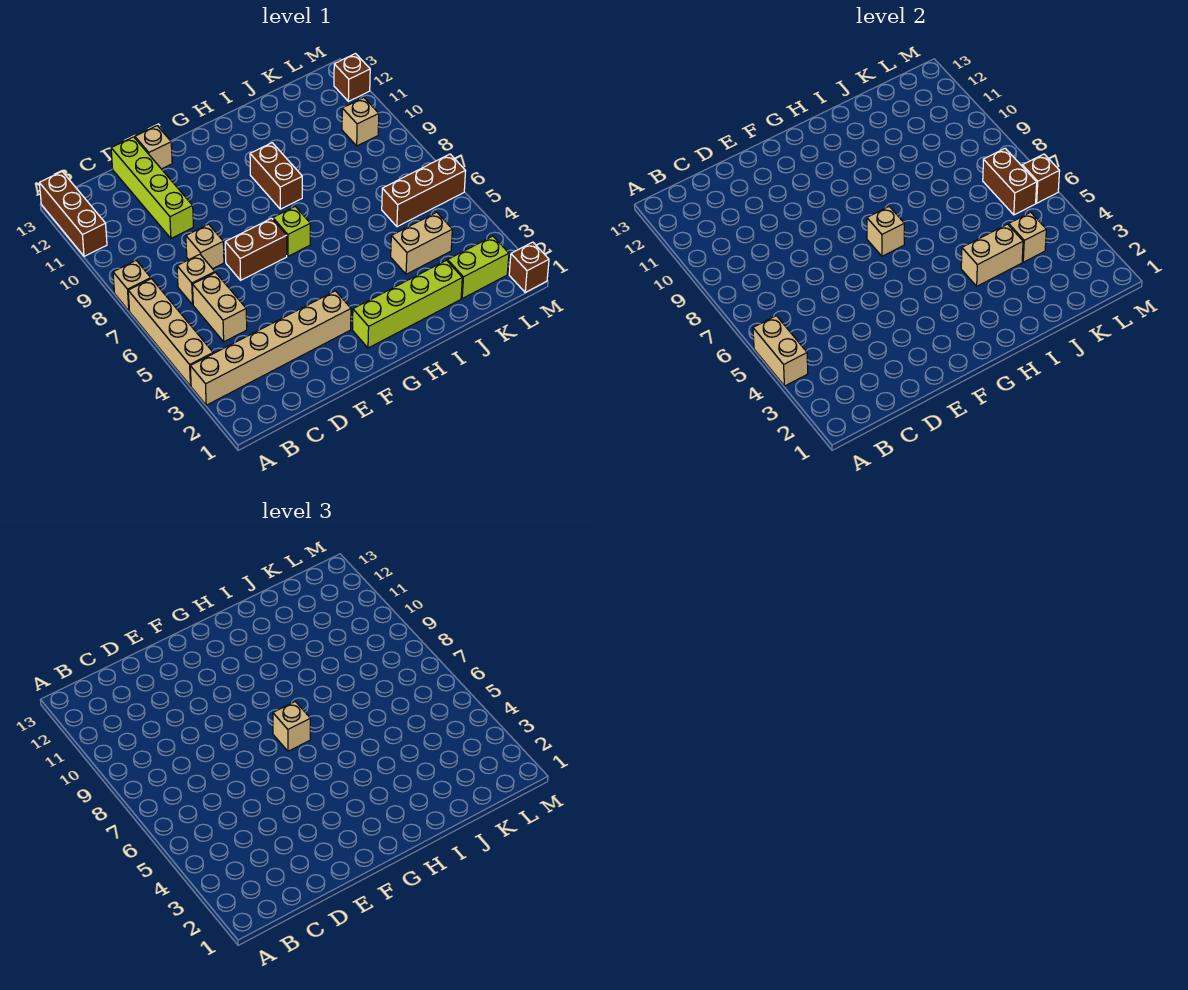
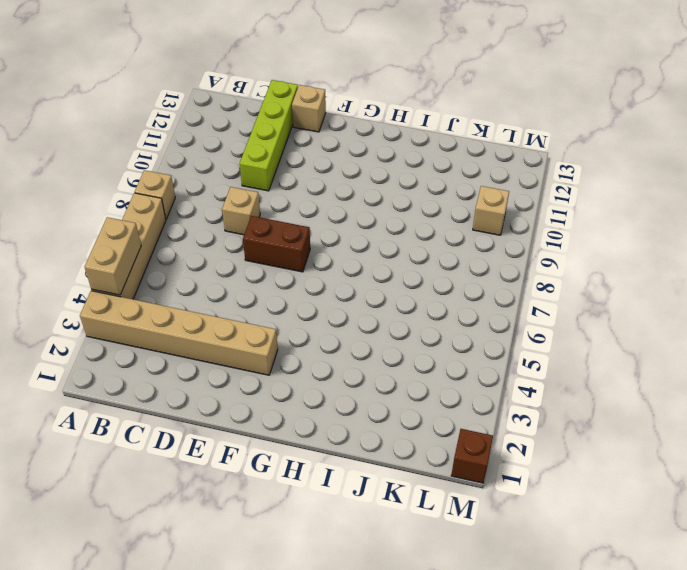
none -> brown 1x3 brick [39,172,107,256]
none -> tan 1x2 brick [193,273,247,342]
none -> tan 1x1 brick [177,254,215,305]

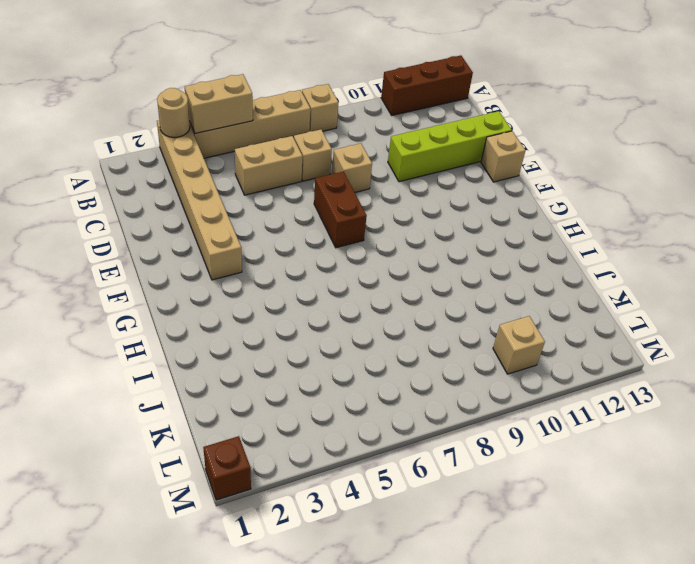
tan 1x1 round brick [157,88,190,137] -> none
none -> lime 1x4 brick [352,260,462,348]
none -> lime 1x1 brick [273,206,310,256]
none -> brown 1x2 brick [250,143,302,209]

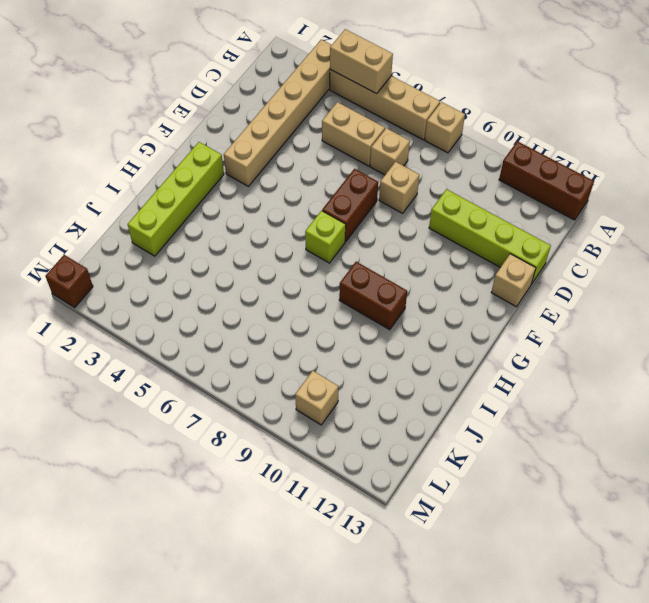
none -> tan 1x2 brick [391,212,452,274]
none -> lime 1x2 brick [448,236,509,298]
none -> brown 1x3 brick [382,154,466,227]

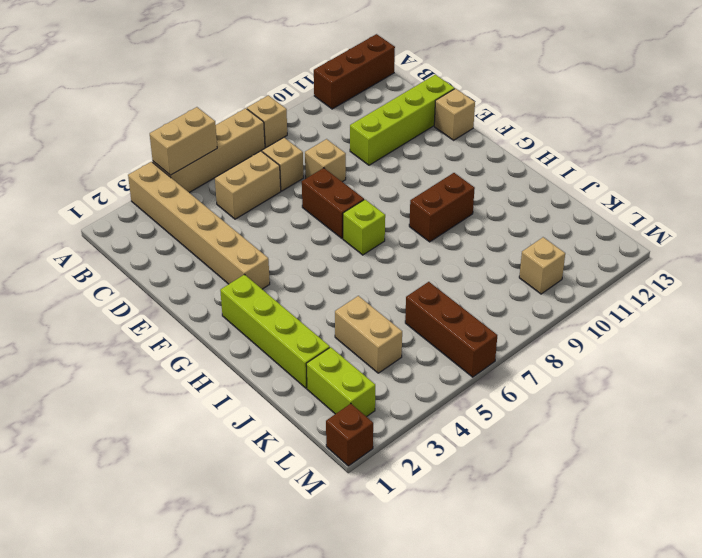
none -> brown 1x1 brick [334,54,370,101]
none -> tan 1x1 brick [867,206,904,256]
none -> tan 1x2 brick [961,224,1023,286]

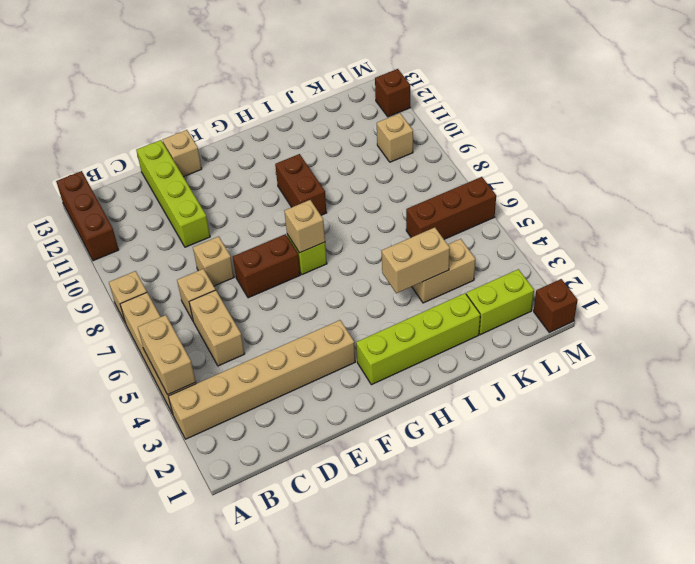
none -> tan 1x1 brick [1009,212,1046,262]
none -> brown 1x2 brick [983,148,1037,215]
none -> brown 1x1 brick [1022,154,1060,203]

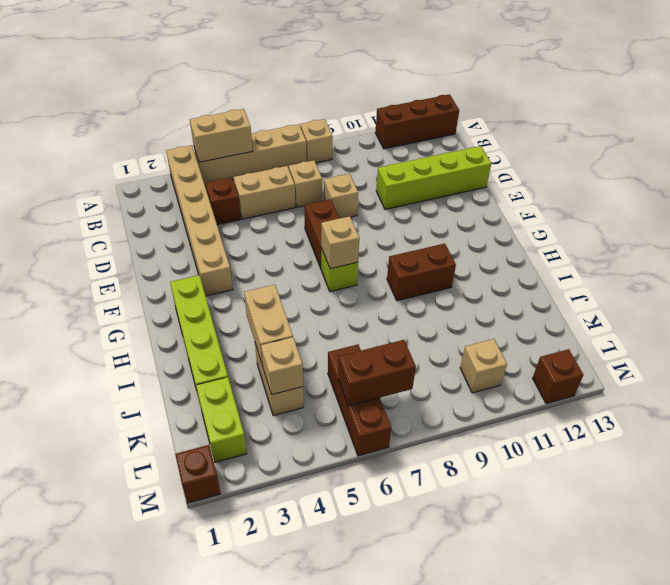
brown 1x1 brick [205,177,241,225] -> brown 1x1 brick moved to [1022,154,1060,203]
none -> tan 1x1 brick [135,126,172,169]
none -> tan 1x1 brick [273,701,310,751]

